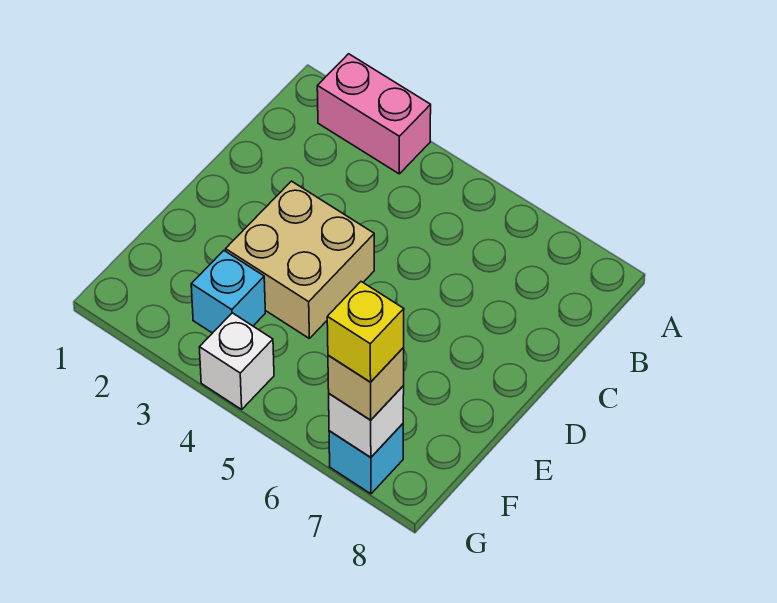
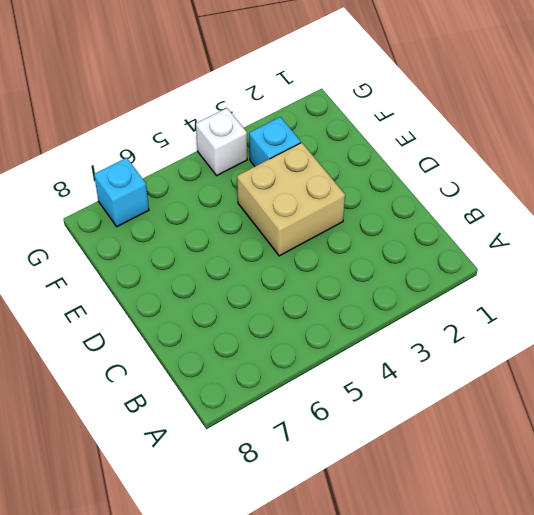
none -> pink 1x2 brick [317,54,431,174]
none -> white 1x1 brick [329,386,404,457]

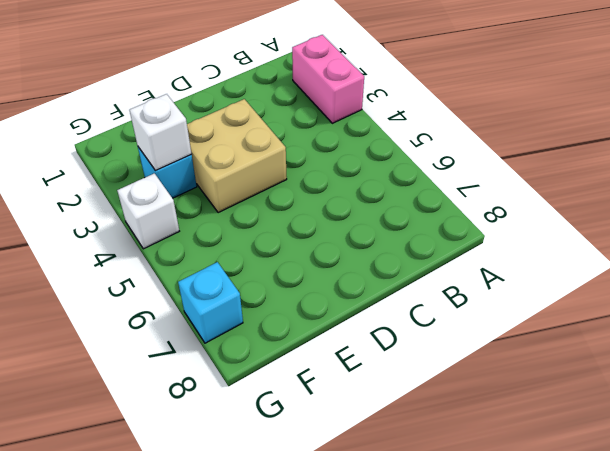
white 1x1 brick [129,94,191,170] -> white 1x1 brick moved to [329,386,404,457]
none -> tan 1x1 brick [328,348,404,420]
none -> yellow 1x1 brick [327,282,404,382]

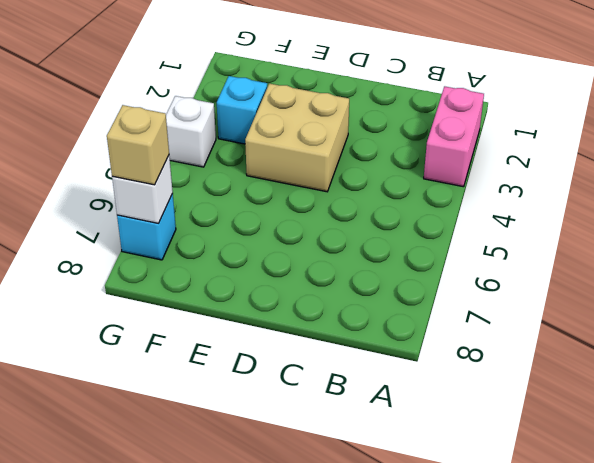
none -> yellow 1x1 brick [327,282,404,382]

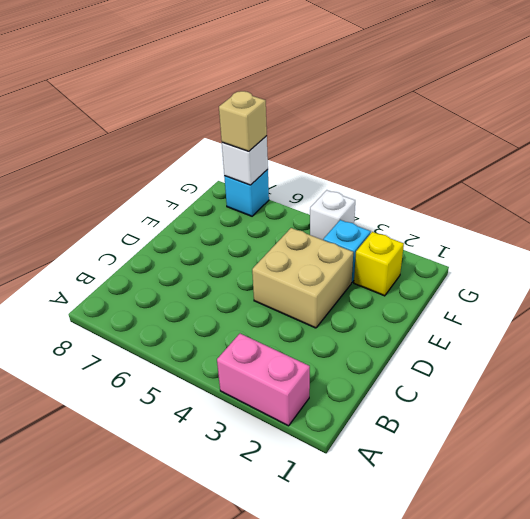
yellow 1x1 brick [354,232,404,296] -> yellow 1x1 brick moved to [327,282,404,382]

